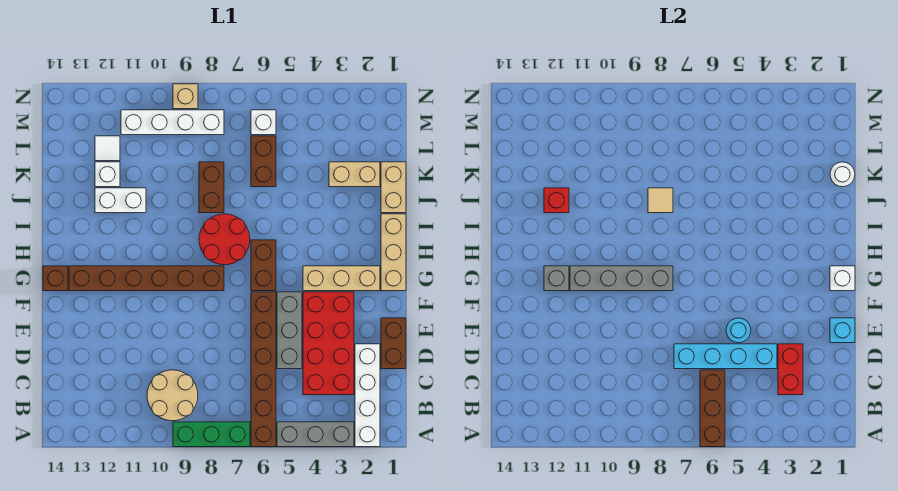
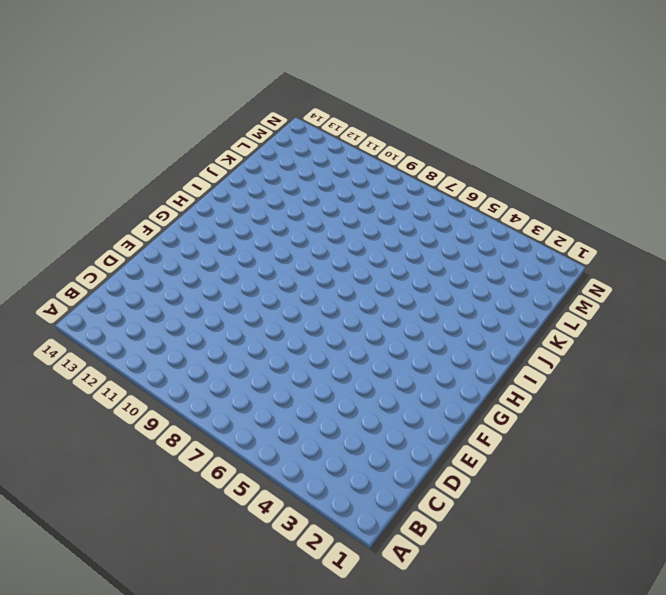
none -> white 1x4 brick [355,344,380,447]
none -> grey 1x3 brick [277,422,354,447]
none -> brown 1x6 brick [251,292,276,447]
none -> green 1x3 brick [173,422,250,447]

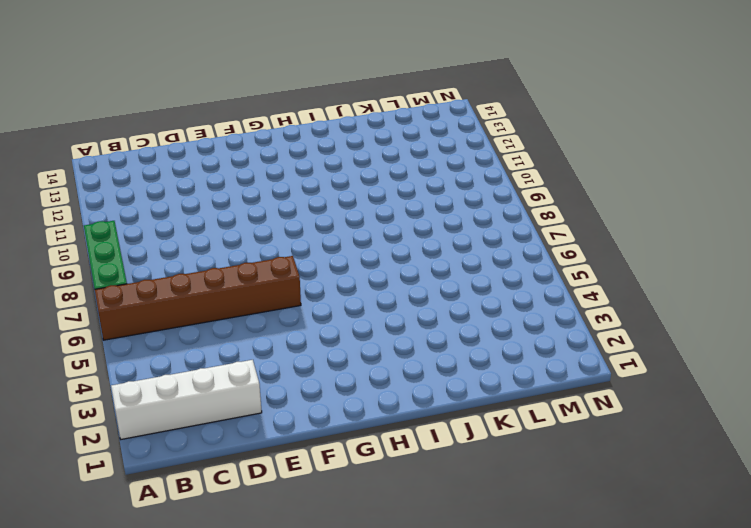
none -> grey 1x3 brick [277,422,354,447]
none -> tan 2x2 round brick [147,370,198,421]
none -> red 2x4 brick [303,292,354,395]
none -> brown 1x2 brick [381,318,406,369]

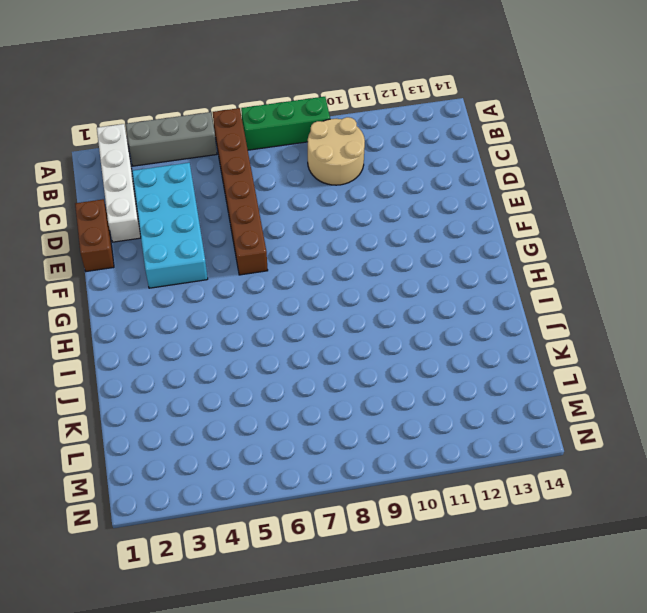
cyan 2x4 brick [132,163,208,288] -> red 2x4 brick [303,292,354,395]
none -> grey 1x3 brick [277,292,302,369]
none -> tan 1x3 brick [381,214,406,291]
none -> tan 1x3 brick [303,266,380,291]
none -> brown 1x2 brick [251,240,276,291]

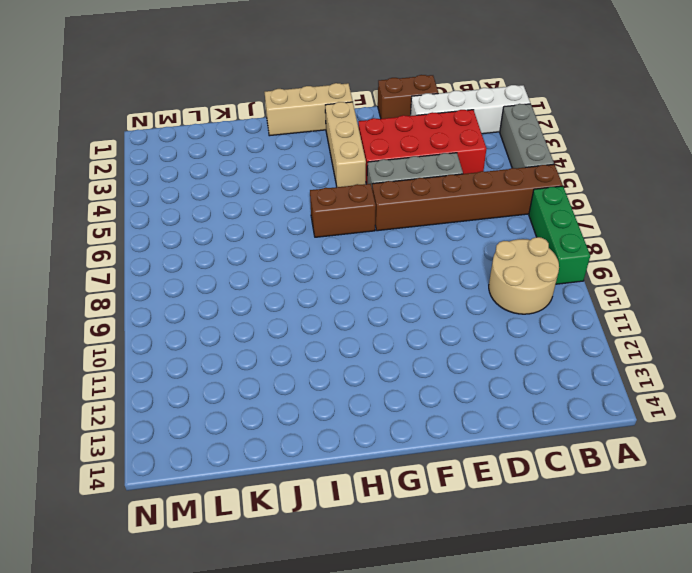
none -> brown 1x6 brick [69,266,224,291]
none -> brown 1x1 brick [43,266,68,291]
none -> red 2x2 round brick [199,214,250,265]
none -> tan 1x2 brick [381,162,406,213]

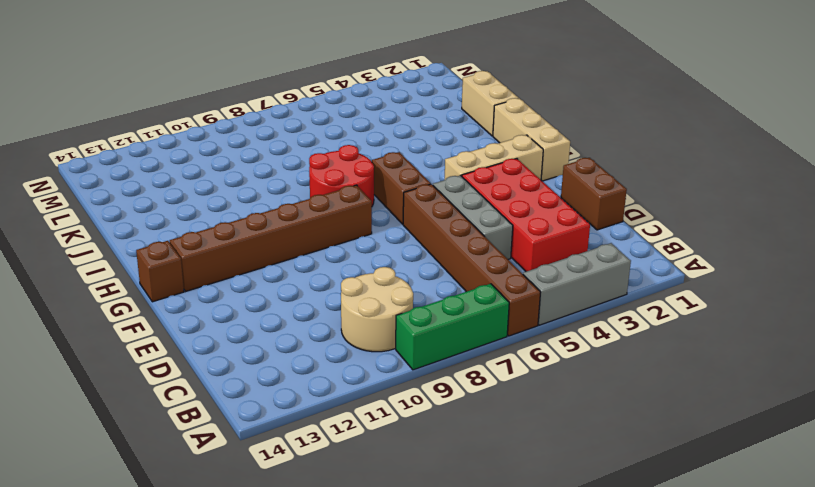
none -> white 1x4 brick [355,344,380,447]
none -> brown 1x2 brick [199,162,224,213]
none -> white 1x2 brick [95,188,146,213]
none -> tan 1x2 brick [329,162,380,187]

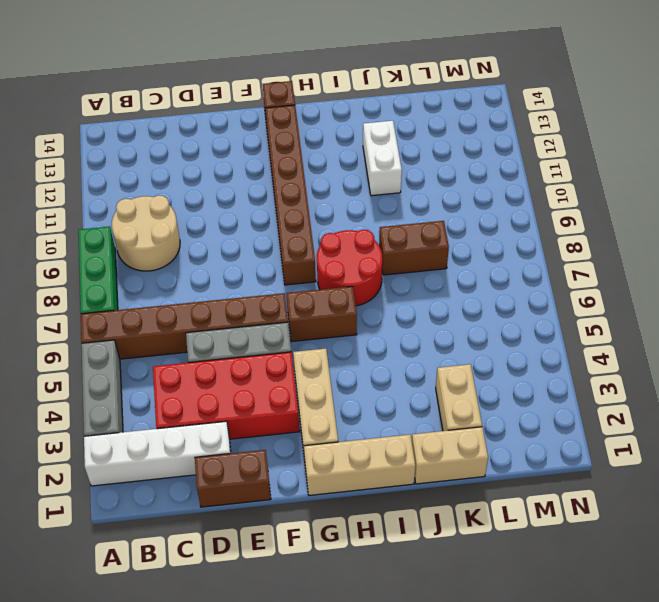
none -> brown 1x2 brick [251,136,276,187]
none -> white 1x1 brick [95,162,120,187]
none -> white 1x1 tile [95,136,120,161]
none -> white 1x1 brick [251,110,276,135]

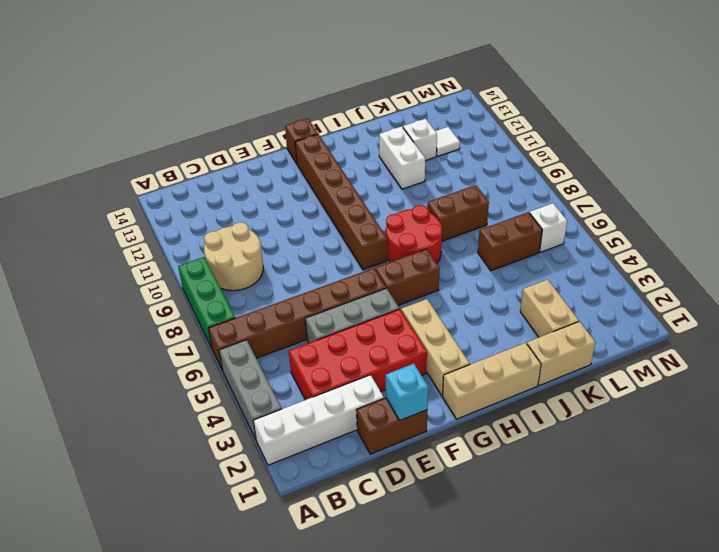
none -> white 1x4 brick [121,110,224,135]
none -> tan 1x1 brick [173,84,198,109]
none -> brown 1x3 brick [700,370,725,447]
none -> red 1x2 brick [778,344,803,395]

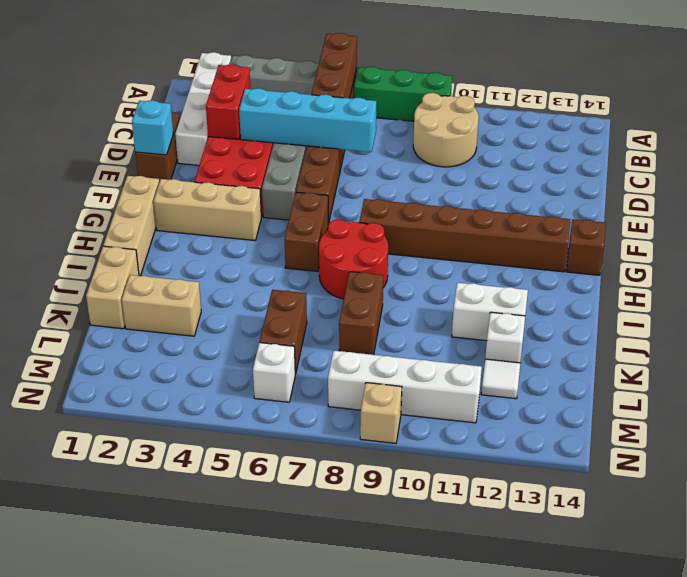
none -> cyan 1x1 round brick [726,318,751,343]
none -> white 1x1 brick [830,266,855,291]
none -> grey 1x4 brick [570,266,673,291]
none -> grey 1x1 brick [544,266,569,291]

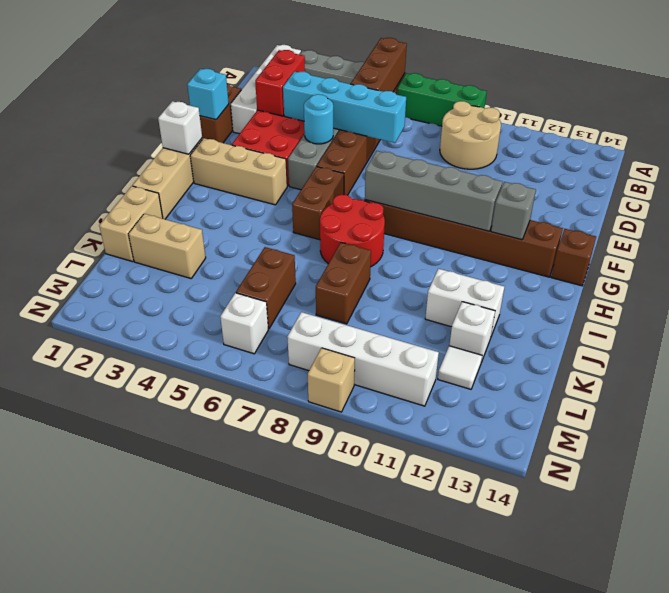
none -> tan 1x1 tile [648,188,673,213]
none -> red 1x1 brick [544,188,569,213]
none -> white 1x1 round brick [830,162,855,187]

